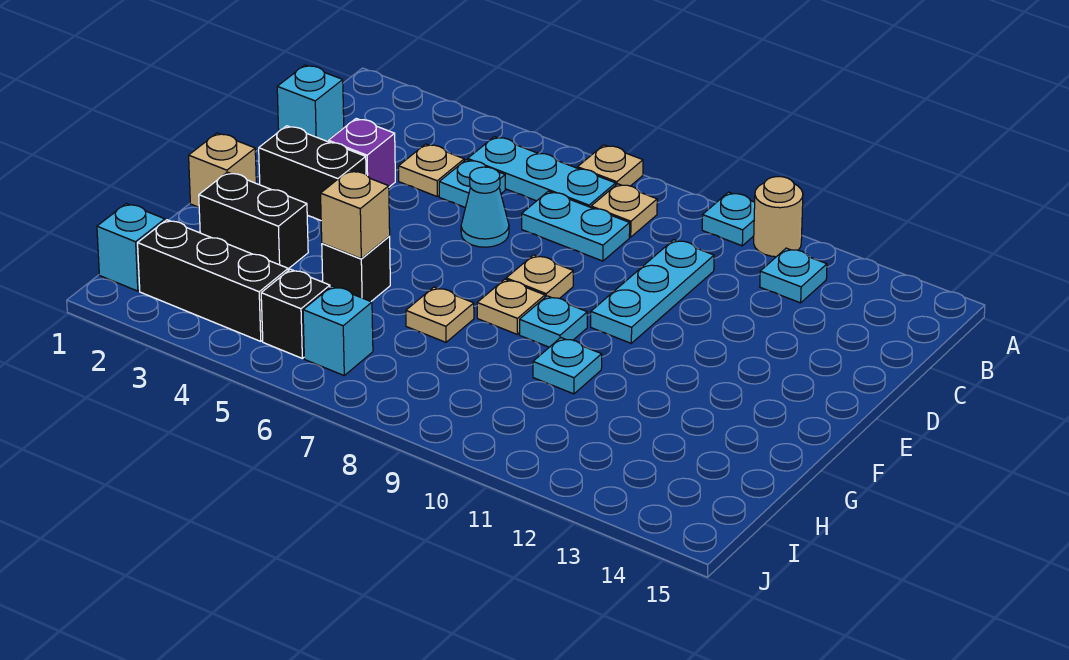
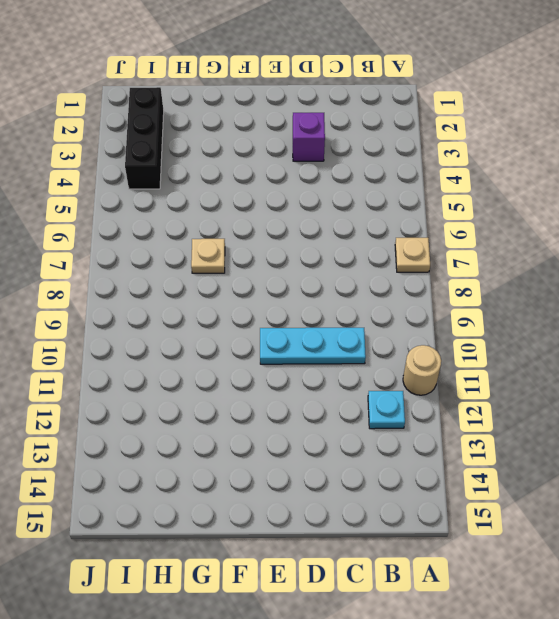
none -> cyan 1x1 plate [702,192,755,246]
none -> cyan 1x3 plate [468,137,616,207]
none -> tan 1x1 plate [591,184,657,237]

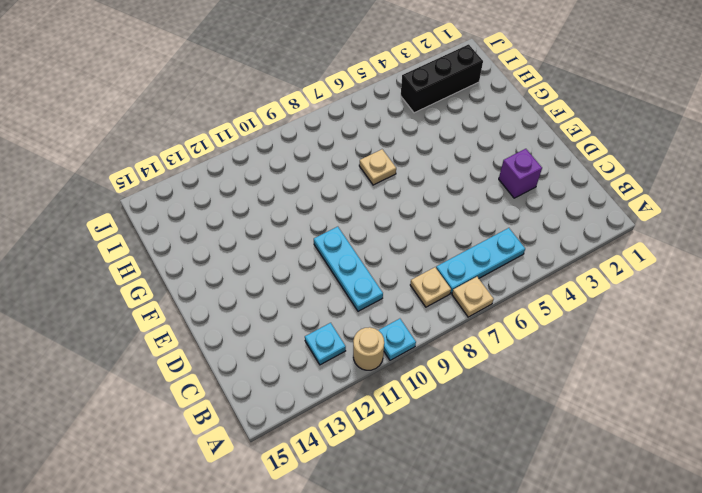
none -> cyan 1x1 brick [277,65,344,141]
none -> tan 1x1 plate [399,144,464,196]
none -> cyan 1x1 plate [439,160,505,208]

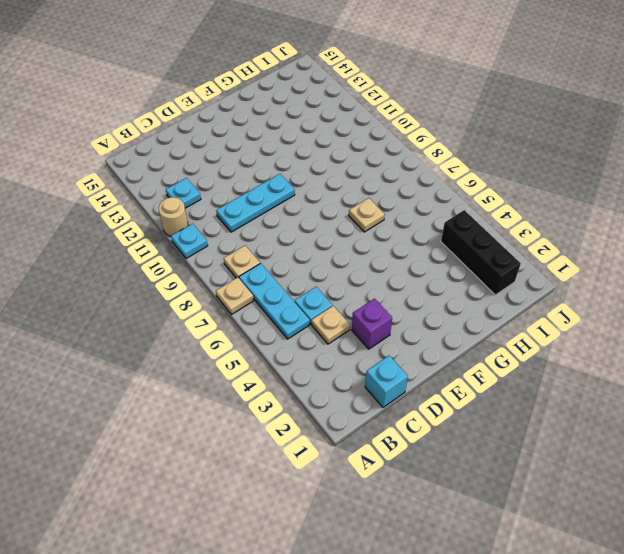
none -> cyan 1x2 plate [522,191,630,261]
none -> cyan 1x1 cone [461,167,509,247]
none -> black 1x2 brick [259,126,366,220]

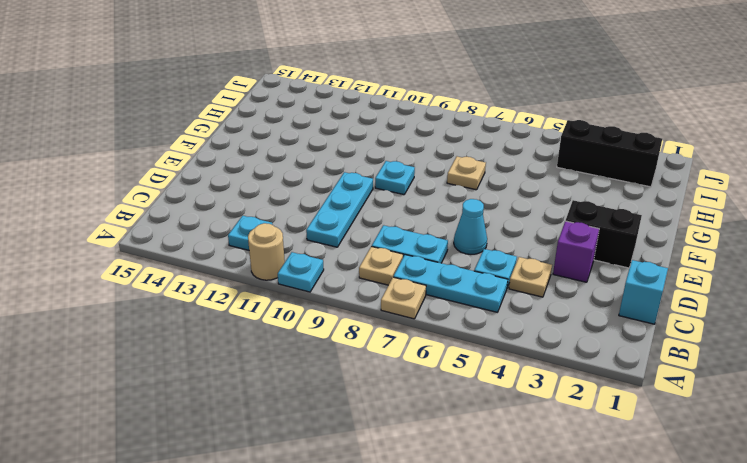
none -> tan 1x1 plate [506,255,573,299]
none -> tan 1x1 brick [189,133,256,207]
none -> tan 1x1 plate [477,279,545,335]

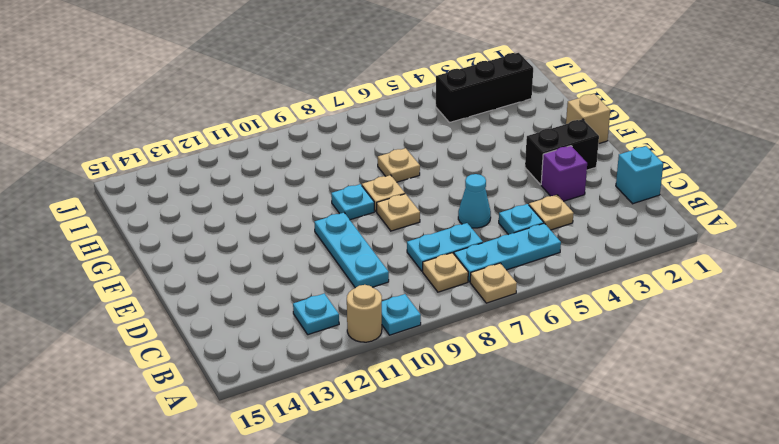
none -> black 1x2 brick [199,172,308,269]
none -> black 1x1 brick [322,237,390,301]
none -> cyan 1x1 plate [533,338,602,394]

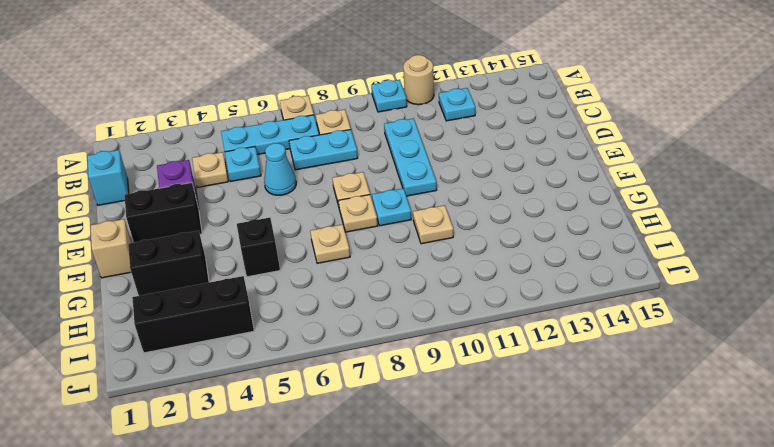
tan 1x1 plate [413,205,453,244] -> cyan 1x1 plate [533,338,602,394]
none -> cyan 1x1 brick [97,204,165,291]
none -> black 1x1 brick [261,269,330,358]
none -> cyan 1x1 brick [303,286,373,375]

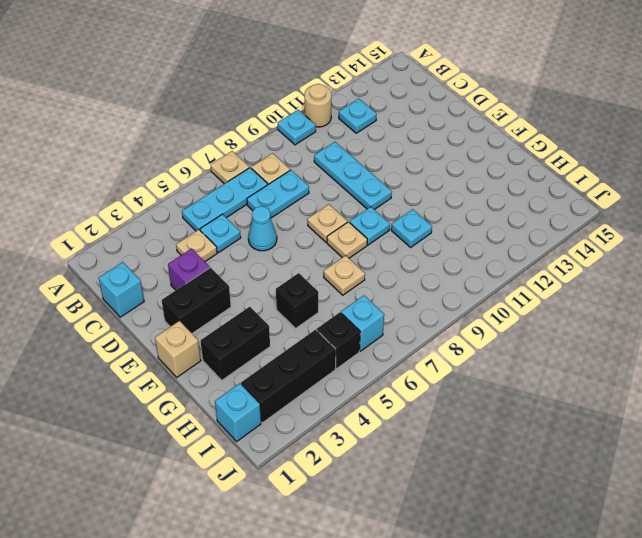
none -> tan 1x1 brick [321,170,390,259]

